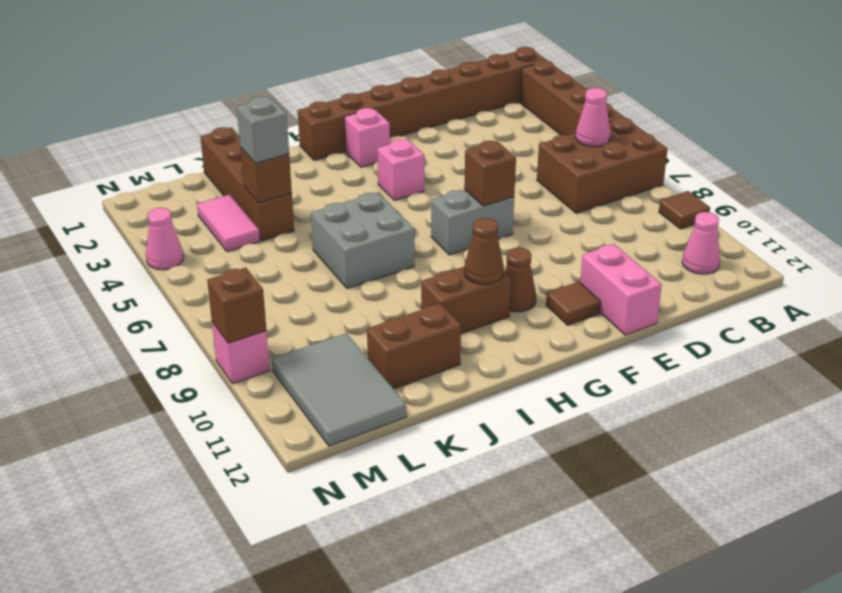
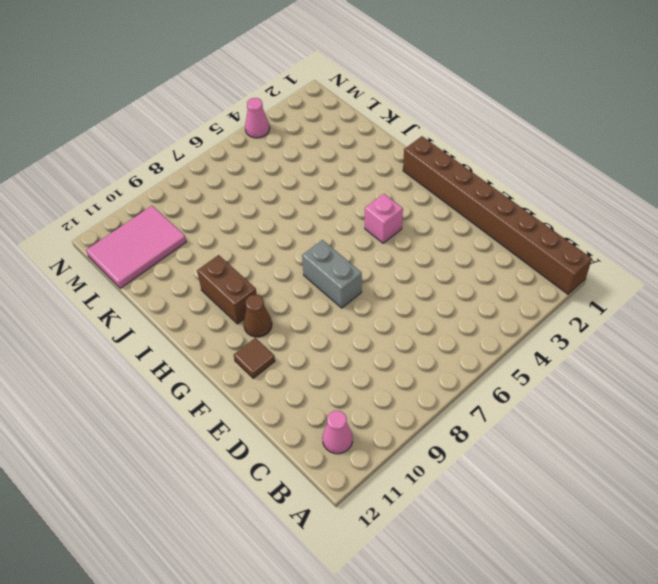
pink 2x3 tile [86,206,186,288] -> grey 2x3 tile [272,333,407,446]
none -> brown 1x4 brick [520,60,625,135]
none -> brown 2x3 brick [537,117,668,213]
none -> brown 1x1 tile [659,191,710,229]

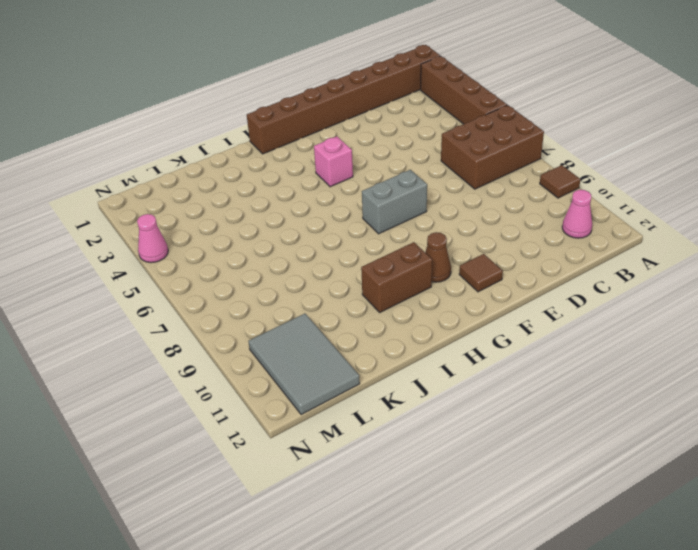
none -> pink 1x2 brick [580,244,662,335]
none -> pink 1x1 brick [344,108,390,167]
none -> grey 2x2 brick [311,192,414,289]

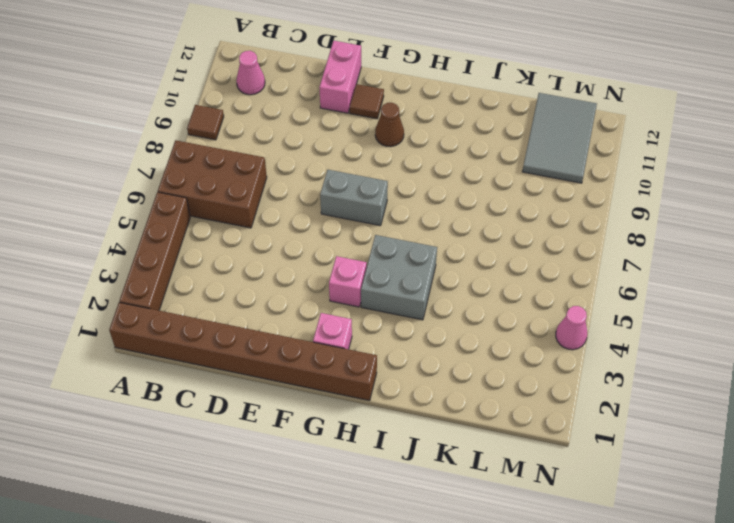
grey 2x2 brick [361,235,437,320] -> grey 2x2 brick moved to [311,192,414,289]
none -> brown 1x2 brick [421,266,511,334]
none -> brown 1x2 brick [367,303,461,389]
none -> brown 1x4 brick [200,127,294,241]

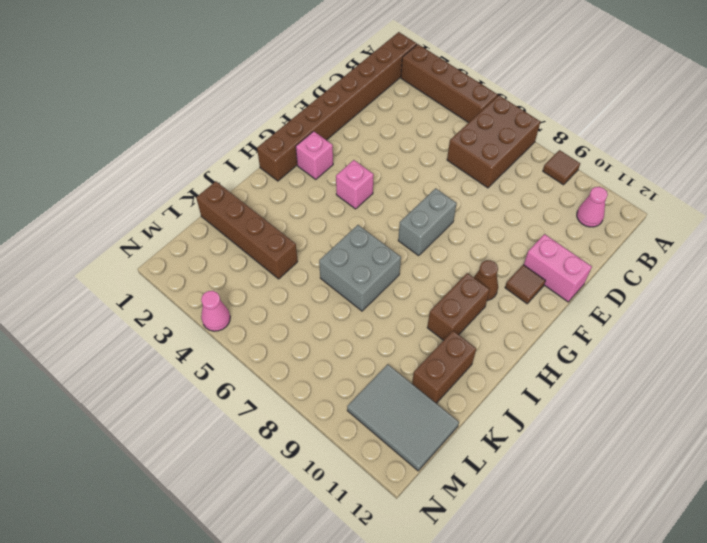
none -> pink 1x2 tile [197,195,260,252]
none -> pink 1x1 brick [212,322,270,384]
none -> pink 1x1 cone [576,88,610,146]

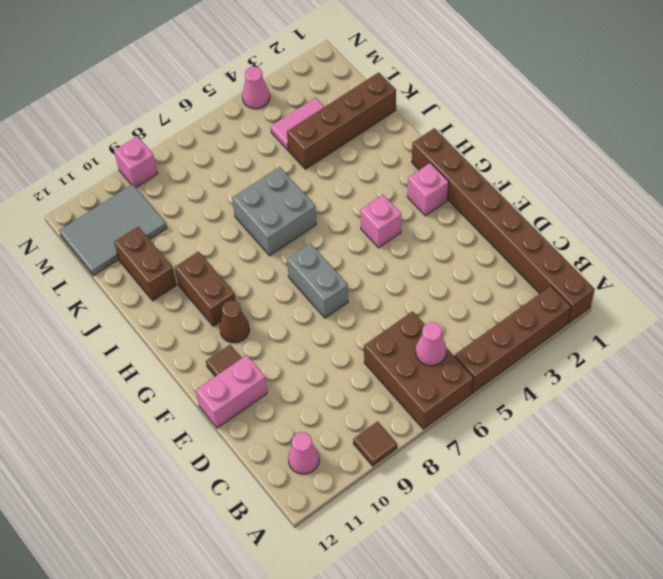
none -> brown 1x1 brick [464,141,516,206]
none -> brown 1x1 cone [464,218,504,284]
none -> brown 1x1 brick [240,147,292,203]

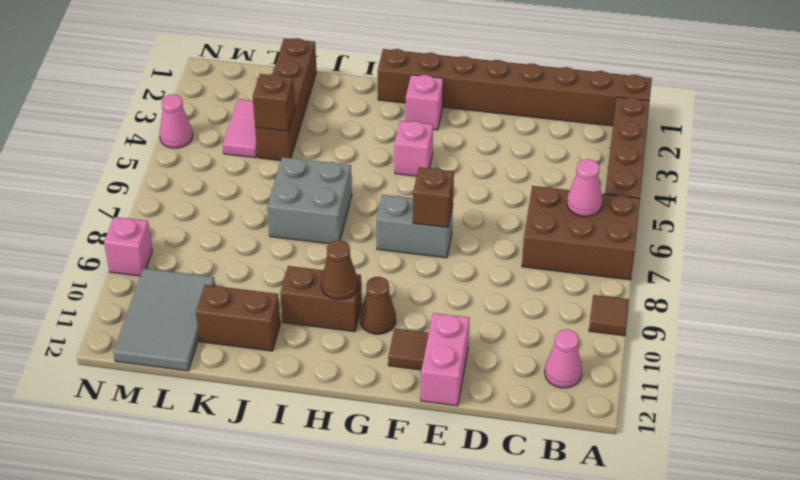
none -> brown 1x1 brick [207,268,267,343]
none -> grey 1x1 brick [237,97,289,163]

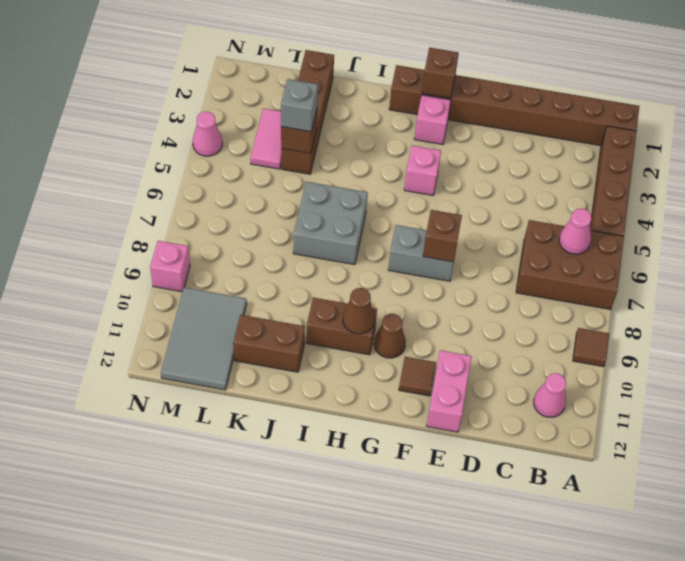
brown 1x1 brick [422,48,459,98] -> brown 1x1 brick moved to [207,268,267,343]

